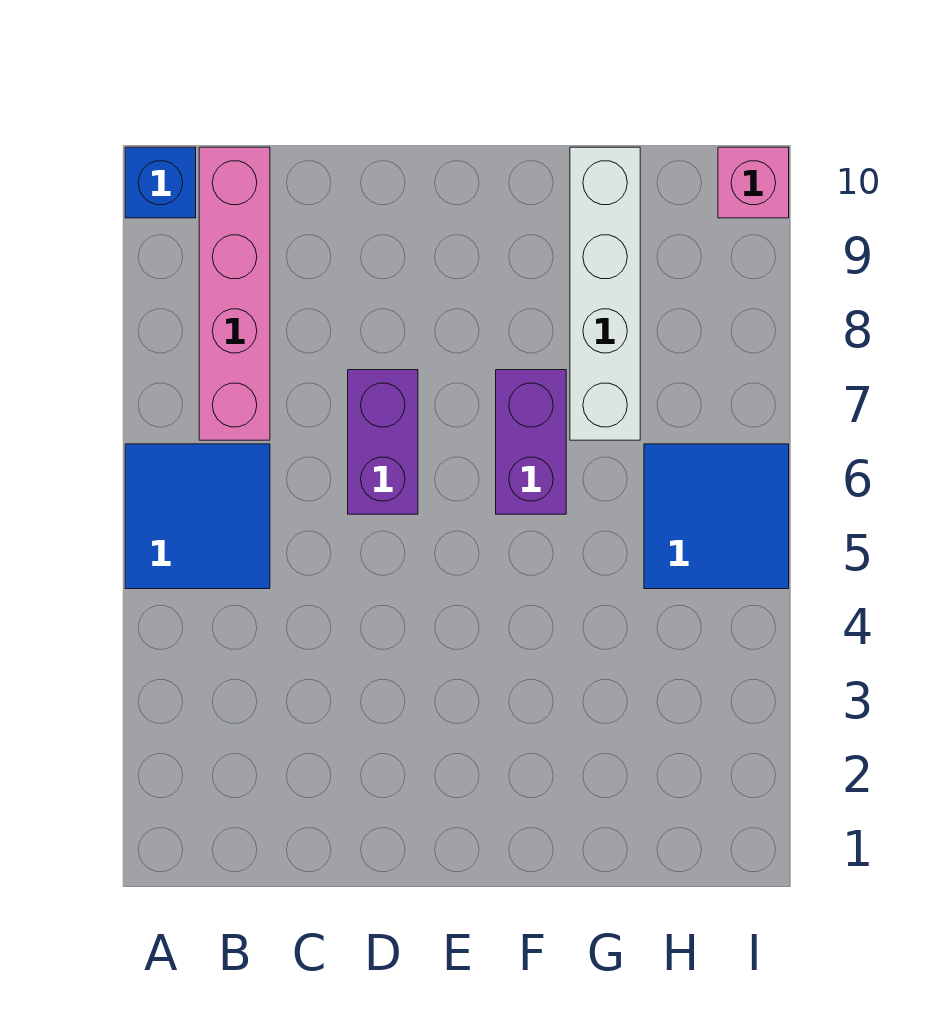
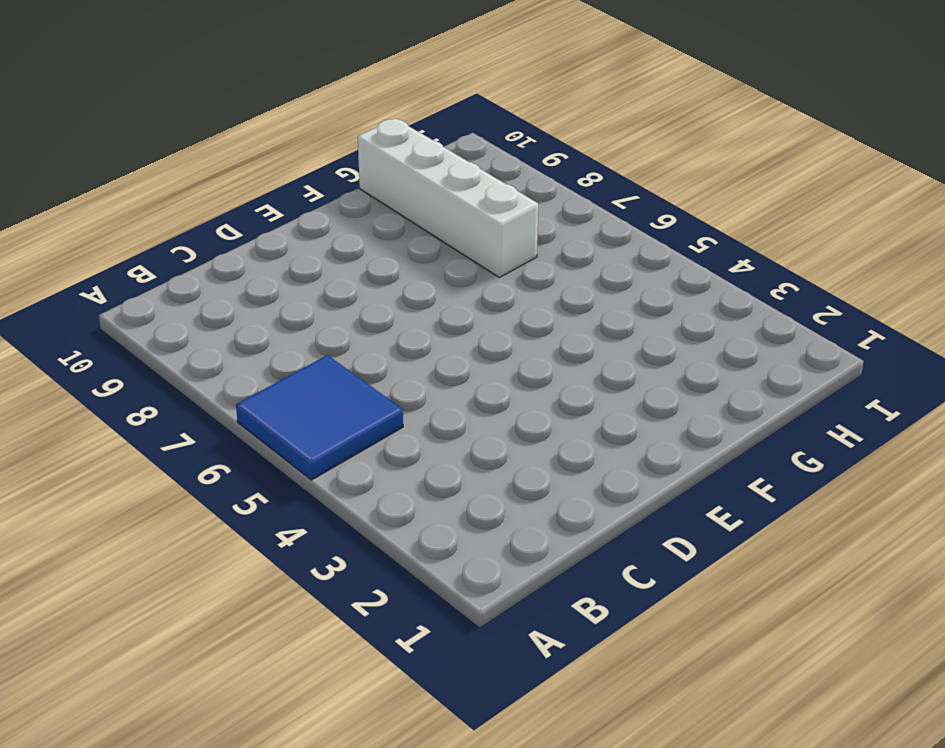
none -> blue 1x1 brick [125,147,196,218]
none -> pink 1x4 brick [199,147,270,440]

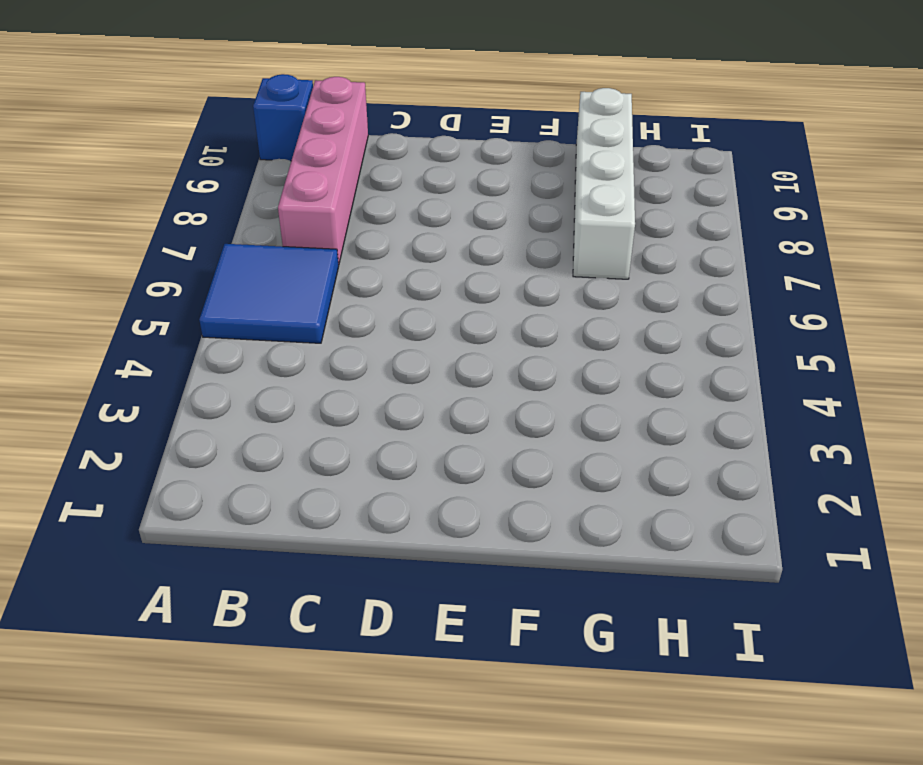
none -> purple 1x2 brick [348,370,418,514]
none -> purple 1x2 brick [496,370,566,514]

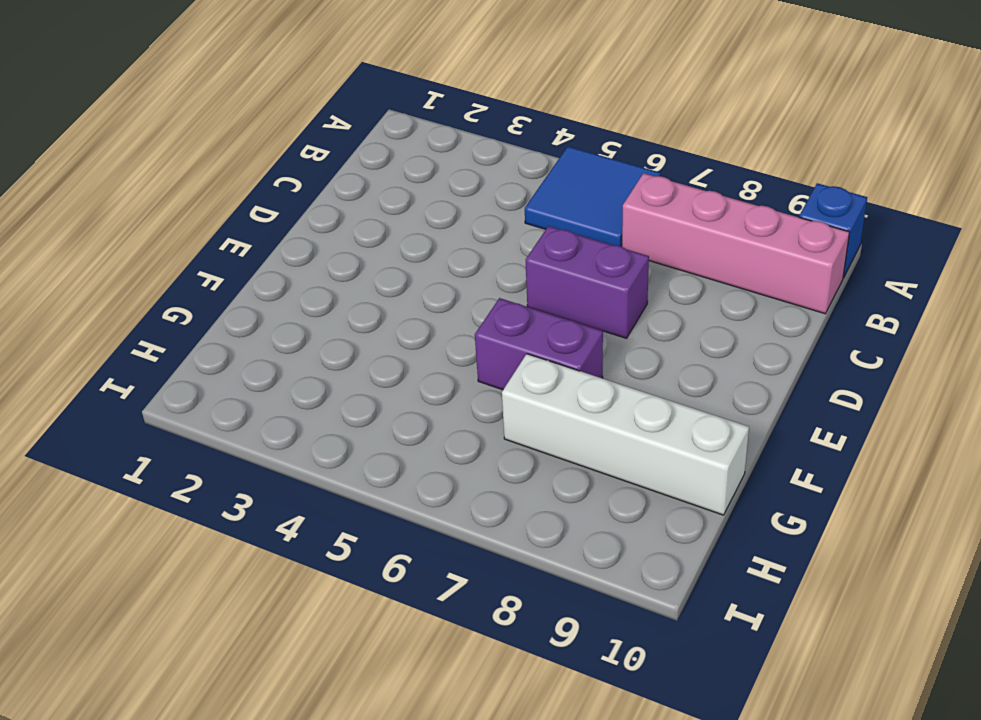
none -> blue 2x2 tile [644,444,789,589]
none -> pink 1x1 brick [718,147,789,218]

